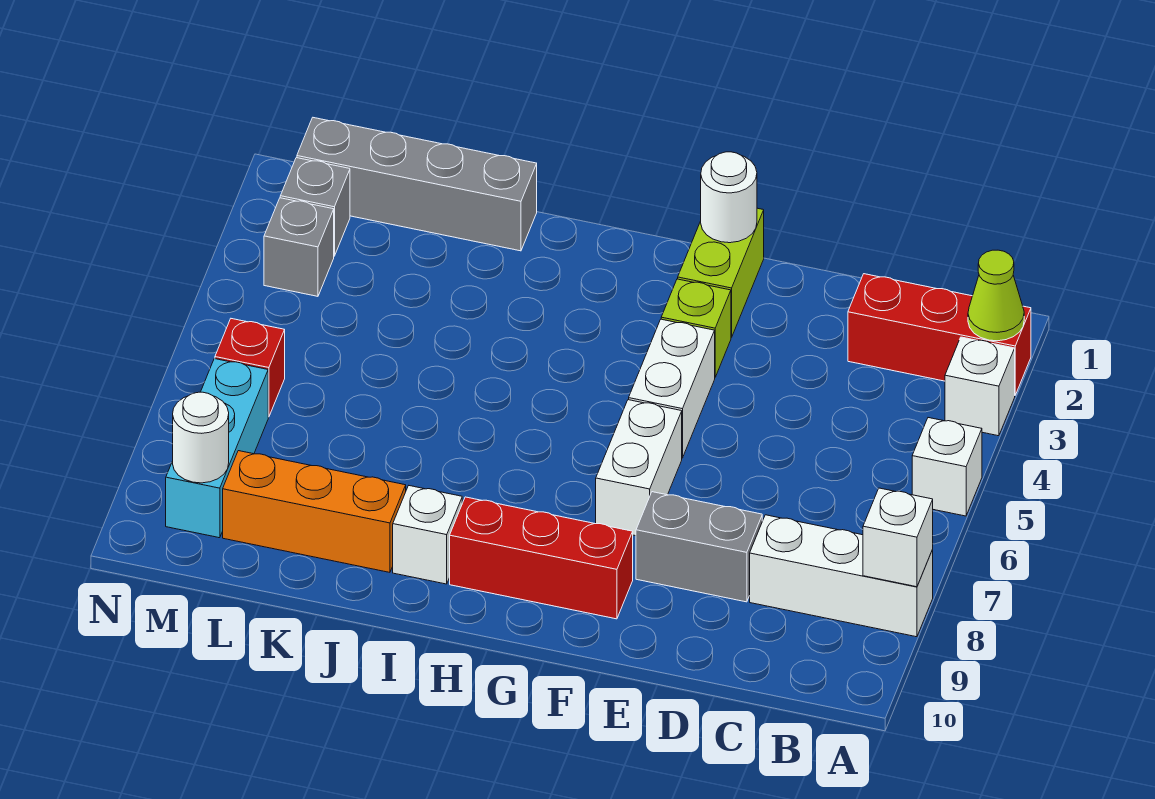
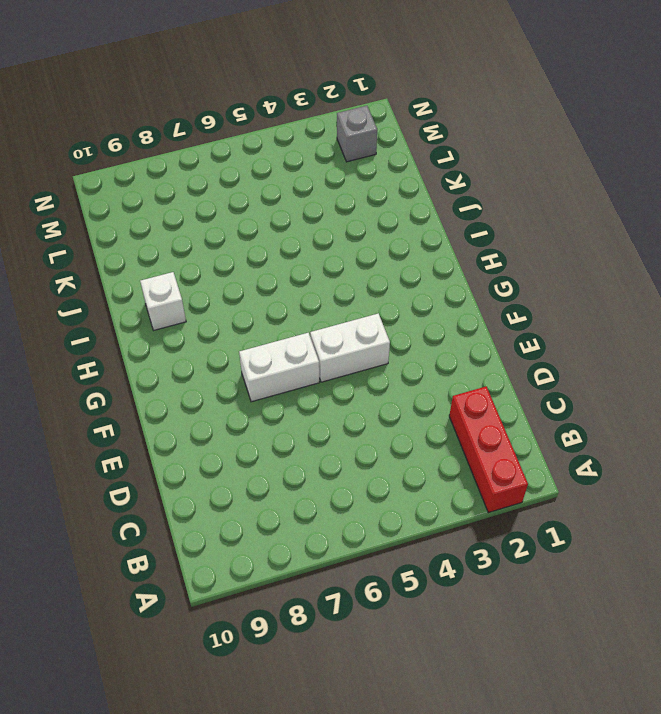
none -> white 1x1 brick [945,337,1015,436]
none -> white 1x1 brick [912,418,982,516]
none -> white 1x3 brick [750,515,933,637]

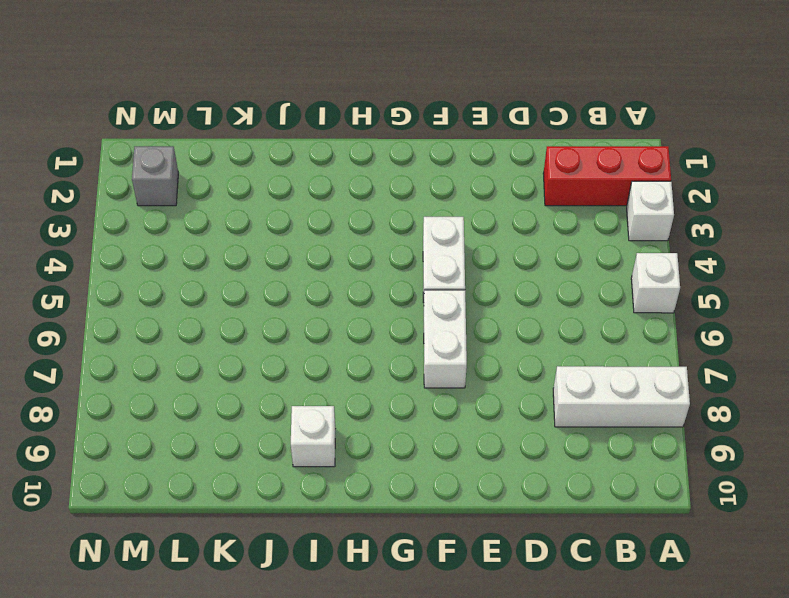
none -> grey 1x2 brick [636,492,762,602]
none -> lime 1x2 brick [678,208,764,338]
none -> lime 1x1 brick [661,279,731,377]

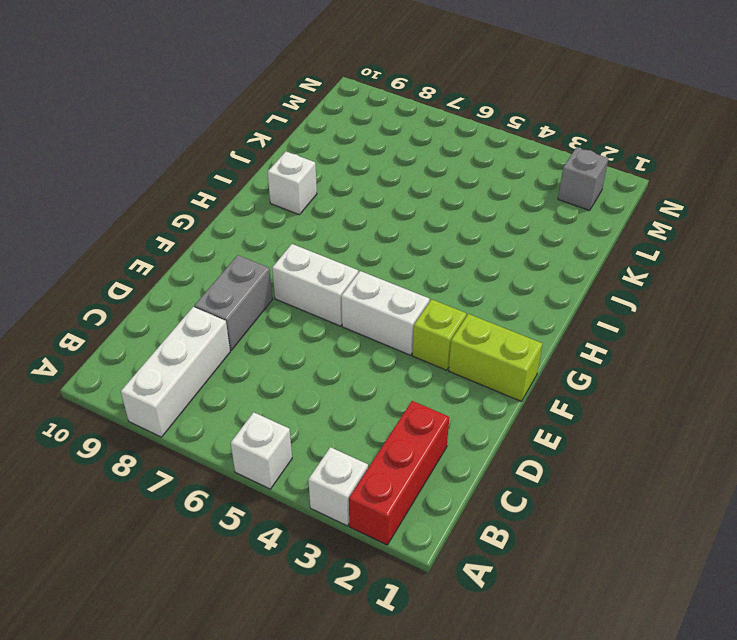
none -> red 1x3 brick [450,497,633,619]
none -> grey 1x4 brick [297,118,537,251]
none -> orange 1x3 brick [223,451,406,572]

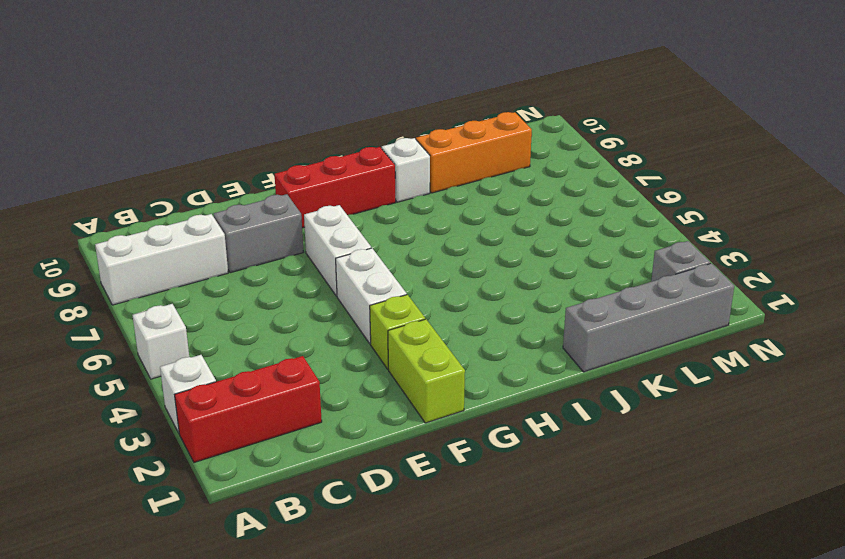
none -> grey 1x1 brick [264,198,334,296]
none -> red 1x1 brick [215,319,285,417]
none -> cyan 1x3 brick [166,359,268,538]

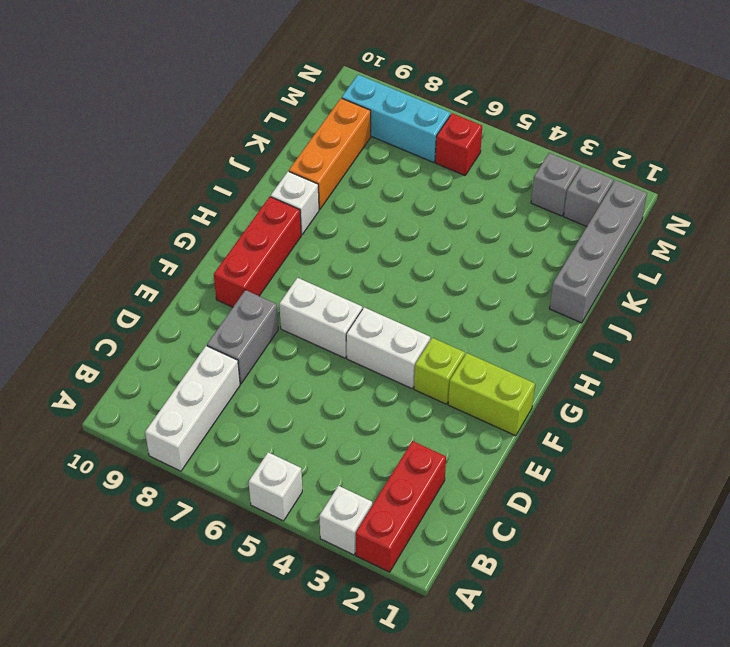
none -> lime 1x1 cone [968,250,1024,341]
none -> white 1x1 brick [863,488,933,587]
none -> white 1x1 round brick [701,152,757,243]

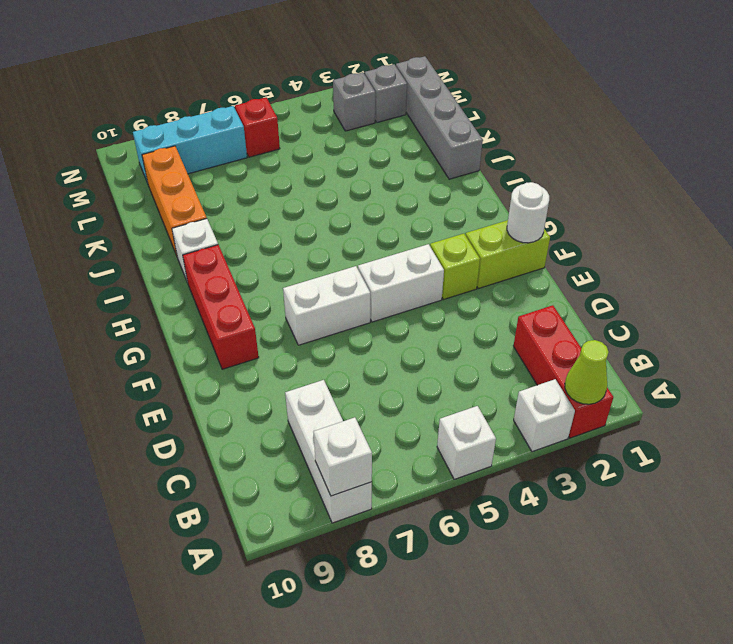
none -> grey 1x2 brick [636,492,762,602]
none -> white 1x1 round brick [173,392,229,483]

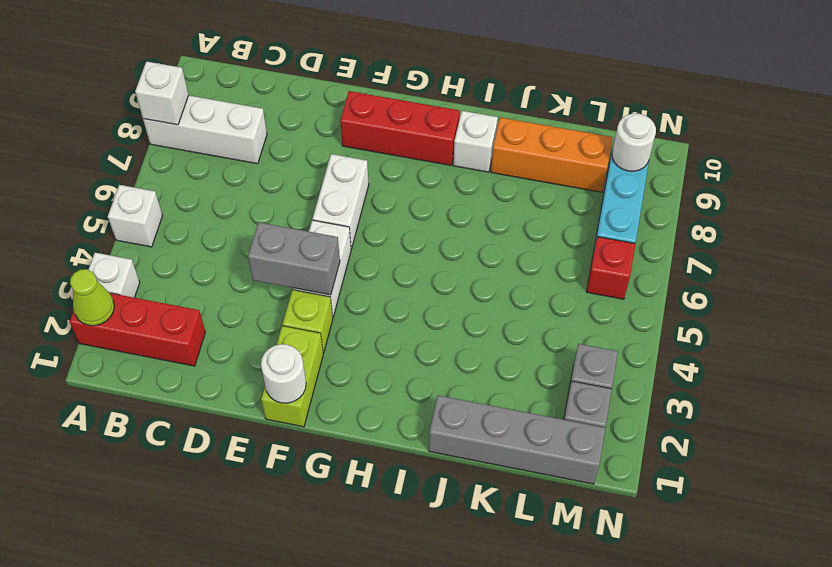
grey 1x2 brick [248,222,340,295] -> grey 1x2 brick moved to [636,492,762,602]

